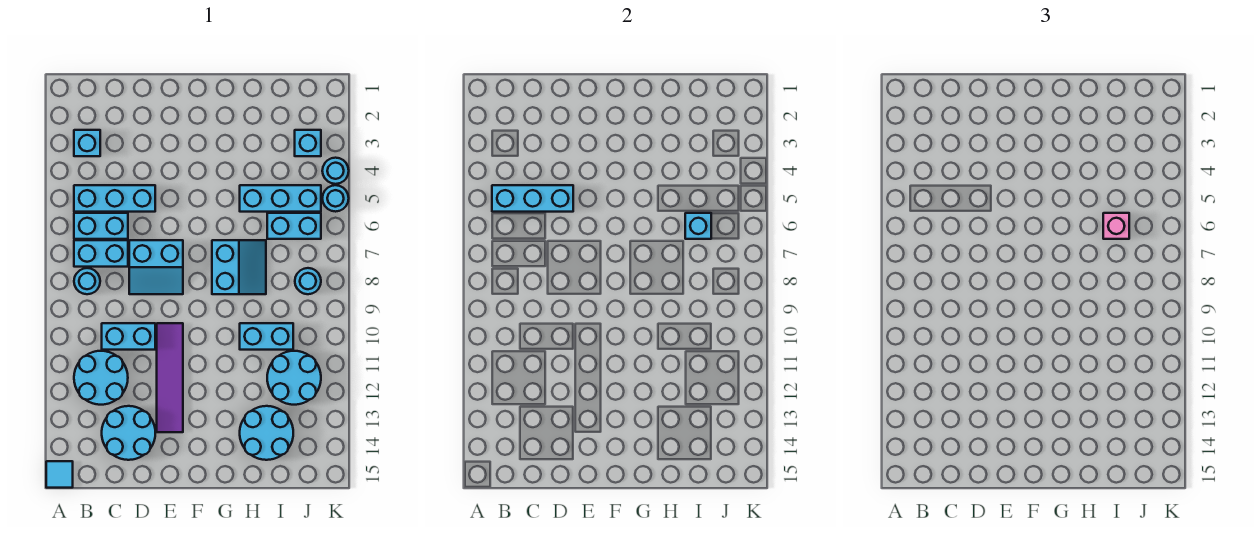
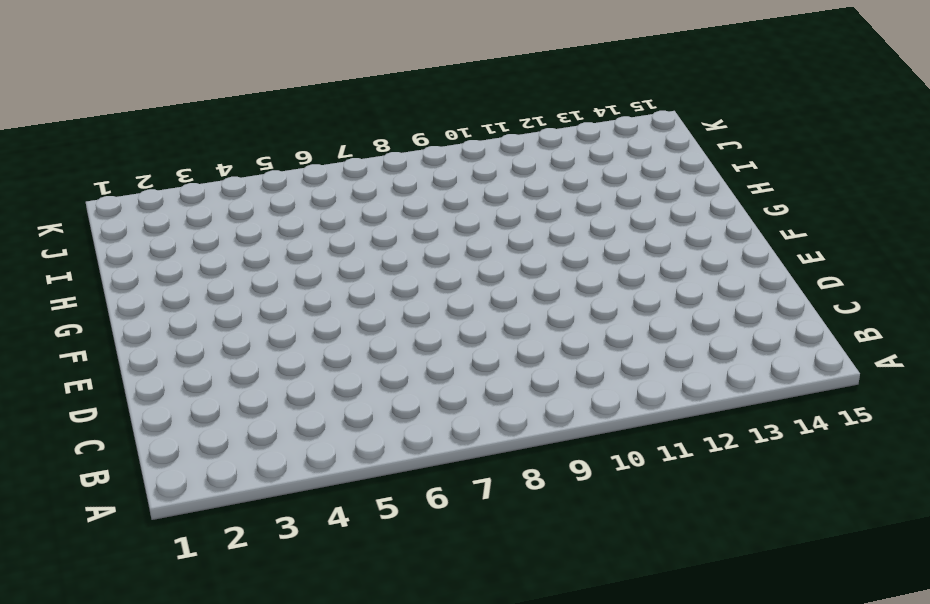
none -> cyan 1x1 tile [46,461,73,488]
none -> cyan 1x1 brick [74,130,100,156]
none -> cyan 1x3 brick [74,185,155,212]

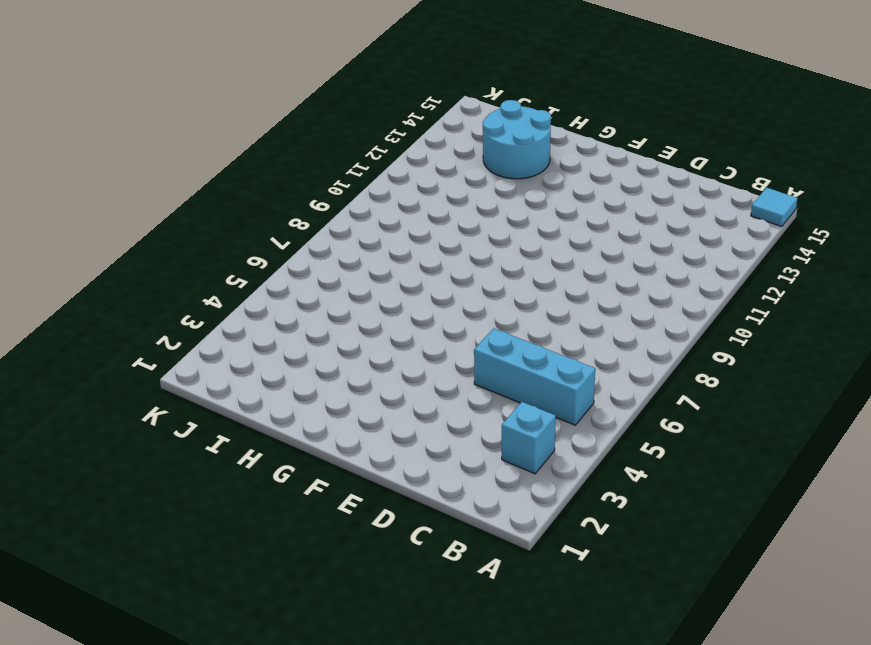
none -> cyan 1x2 brick [74,213,128,239]
none -> cyan 1x2 brick [74,240,128,267]
none -> cyan 1x1 round brick [74,268,100,294]

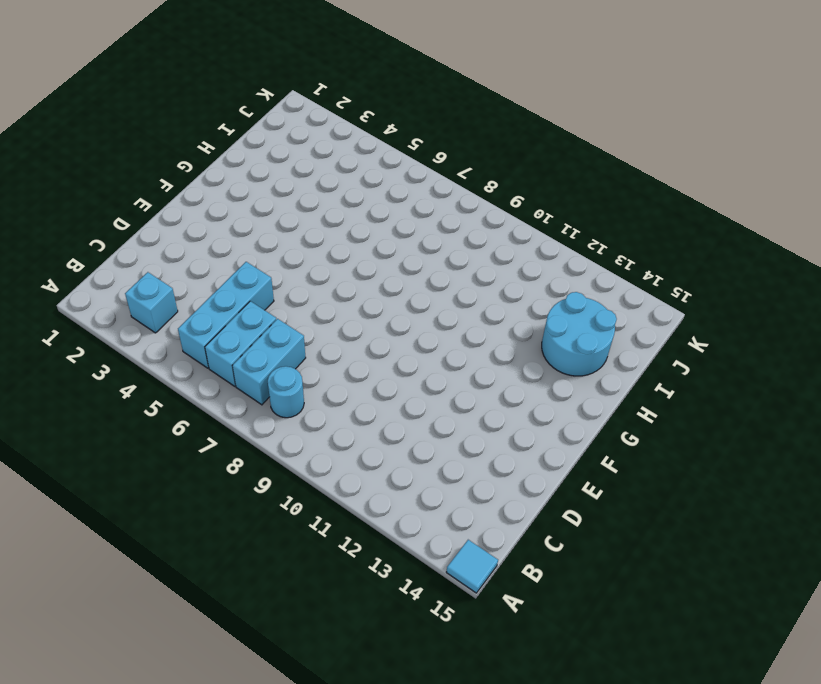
none -> cyan 2x2 round brick [74,351,128,405]
none -> cyan 1x2 brick [102,323,155,350]
none -> cyan 2x2 round brick [102,406,155,460]

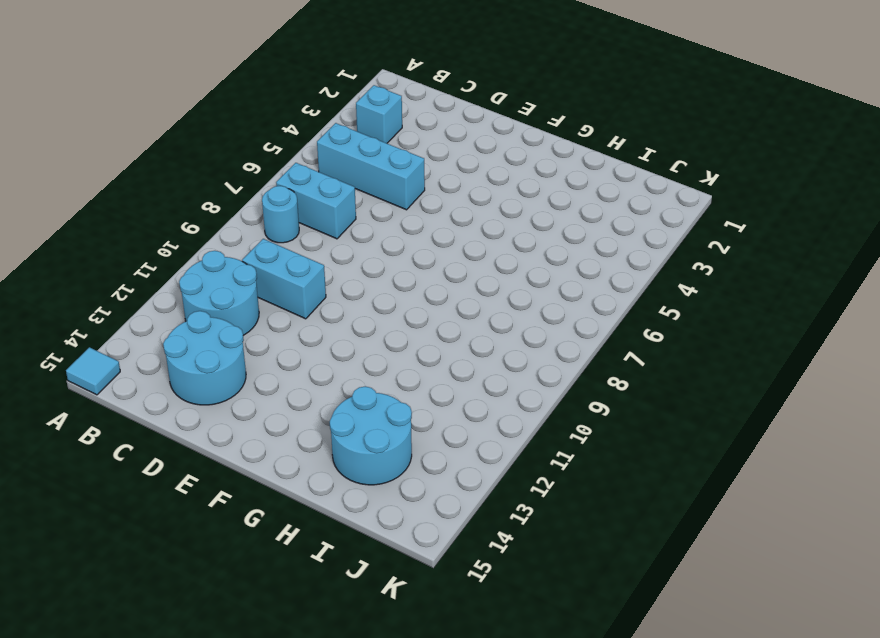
none -> cyan 1x2 brick [74,213,128,239]
none -> cyan 2x2 slope [129,240,183,294]
none -> purple 1x4 tile [157,323,183,432]

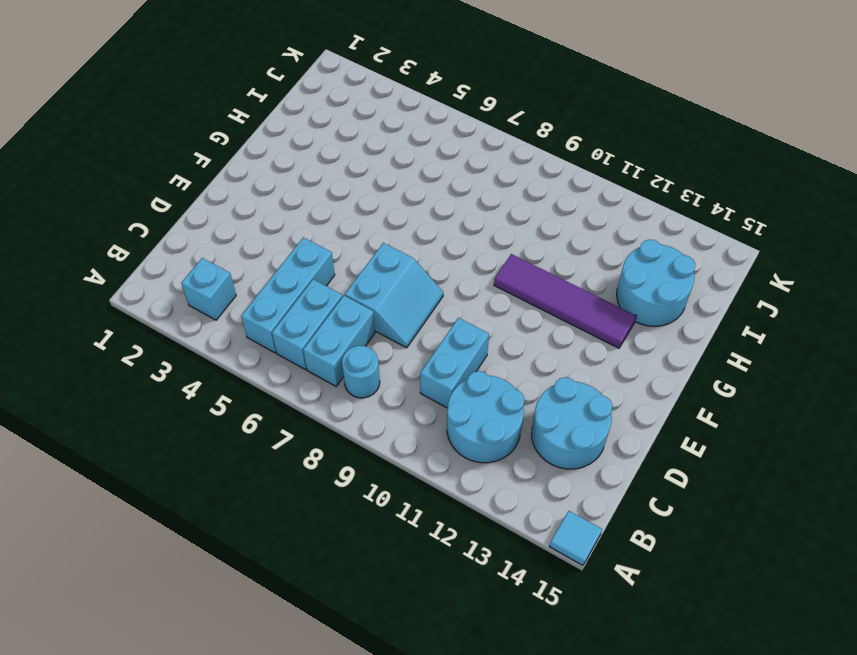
purple 1x4 tile [494,254,636,348] -> purple 1x4 tile moved to [157,323,183,432]
none -> cyan 2x2 slope [212,240,266,294]
none -> cyan 1x3 brick [240,185,321,212]
none -> cyan 1x2 brick [240,323,293,350]

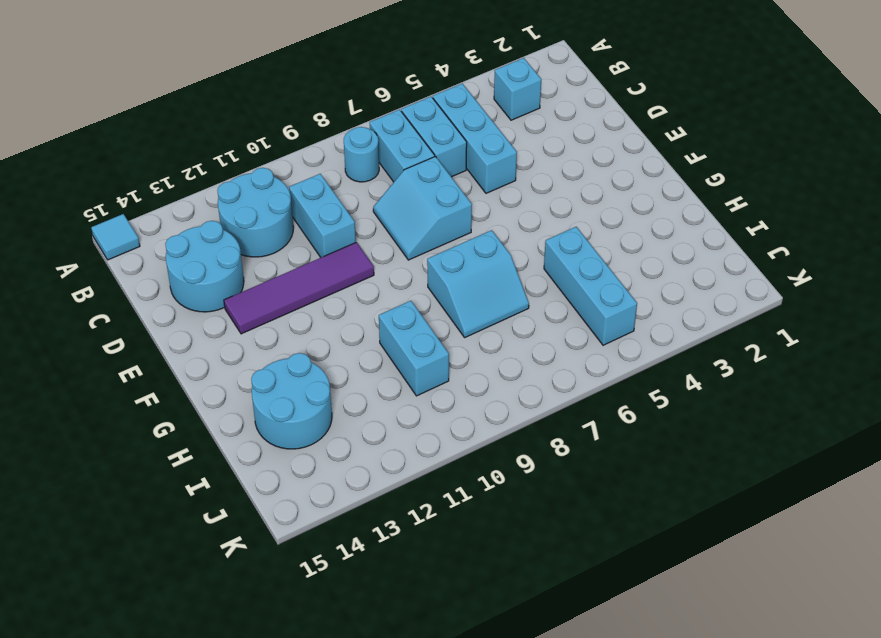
none -> cyan 1x2 brick [267,213,321,239]
none -> cyan 2x2 round brick [267,351,321,405]
none -> cyan 1x1 brick [295,130,321,156]

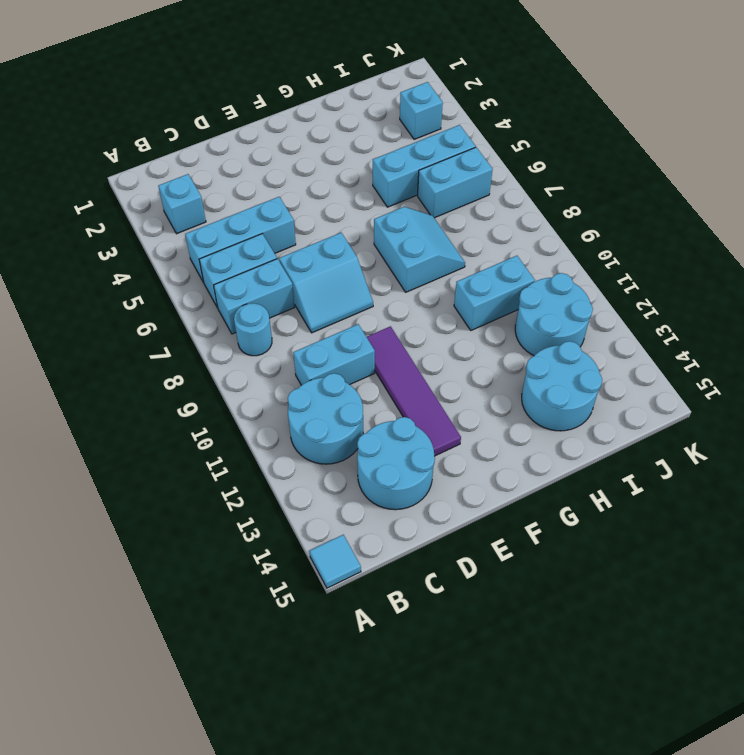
none -> cyan 1x1 round brick [295,268,321,294]
none -> cyan 1x1 round brick [322,158,349,184]
none -> cyan 1x1 round brick [322,185,349,212]

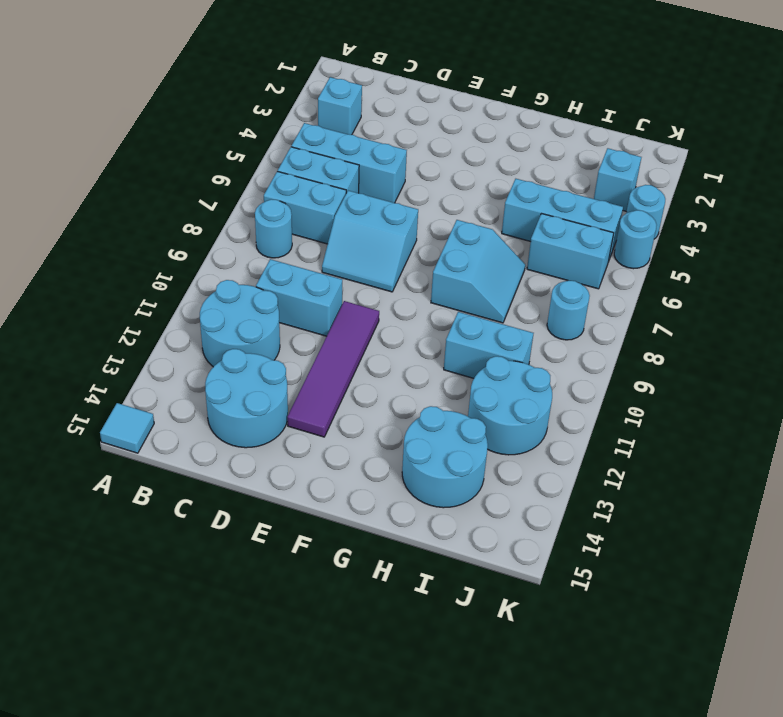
none -> cyan 1x3 brick [492,185,573,212]
none -> cyan 1x1 brick [685,213,711,239]
none -> pink 1x1 brick [1103,213,1129,239]

